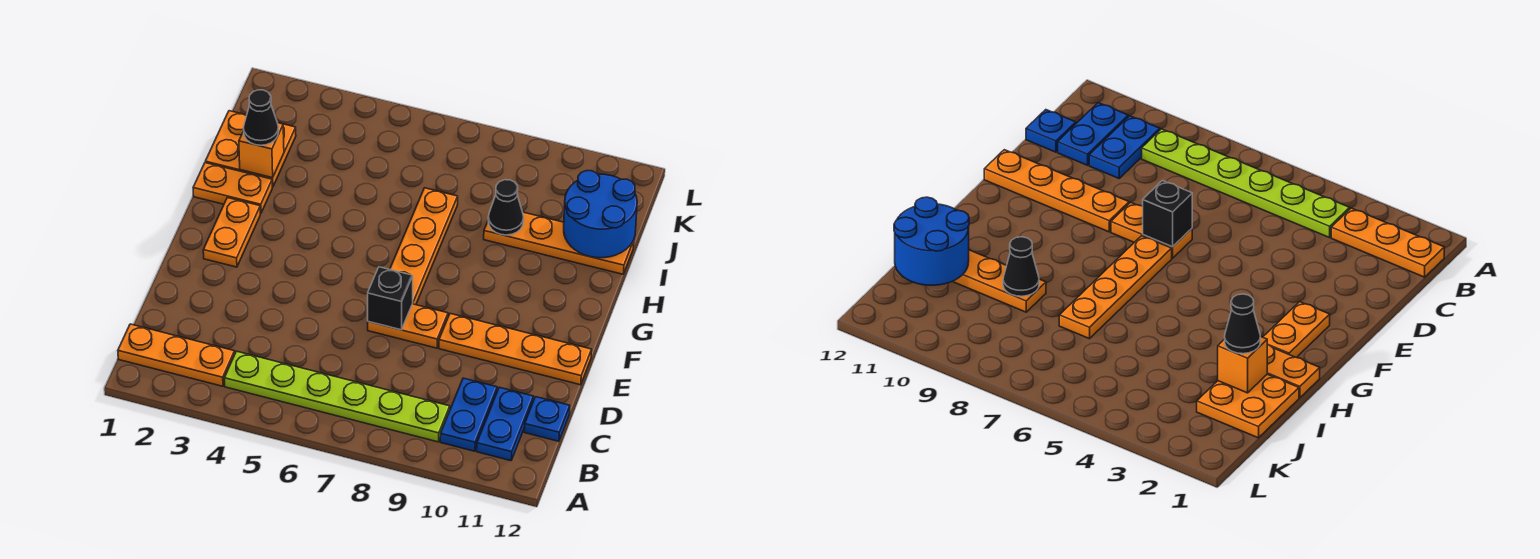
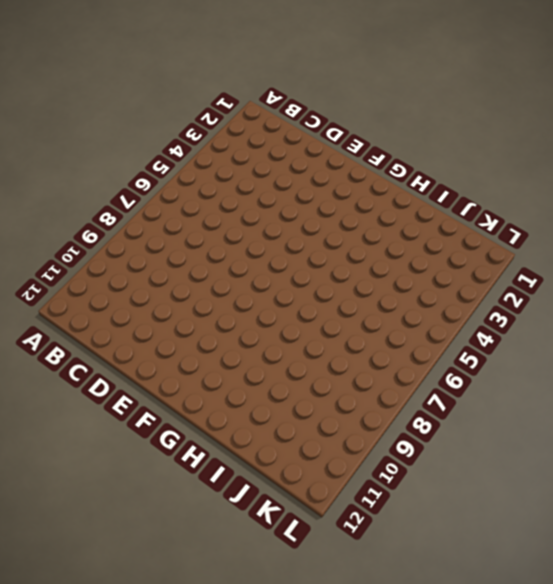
none -> orange 1x3 plate [118,324,235,386]
none -> lime 1x6 plate [224,351,450,442]
none -> blue 1x2 plate [440,378,497,451]

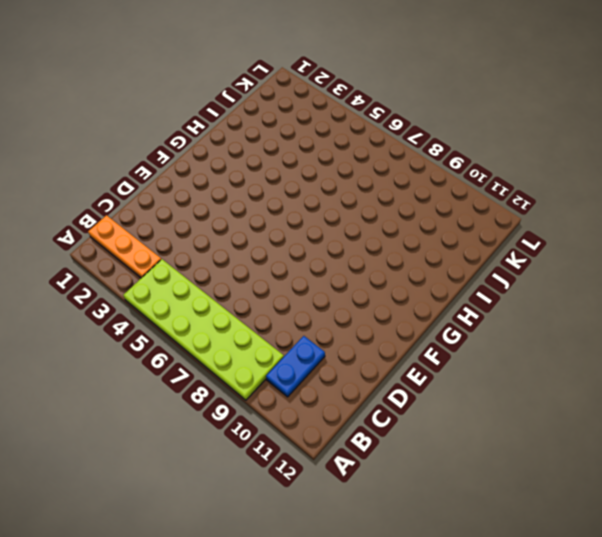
lime 2x6 plate [123,259,284,400] -> lime 1x6 plate [224,351,450,442]
none -> blue 1x2 plate [477,387,534,461]
none -> blue 1x1 plate [524,397,570,441]
none -> orange 1x2 plate [368,304,448,348]

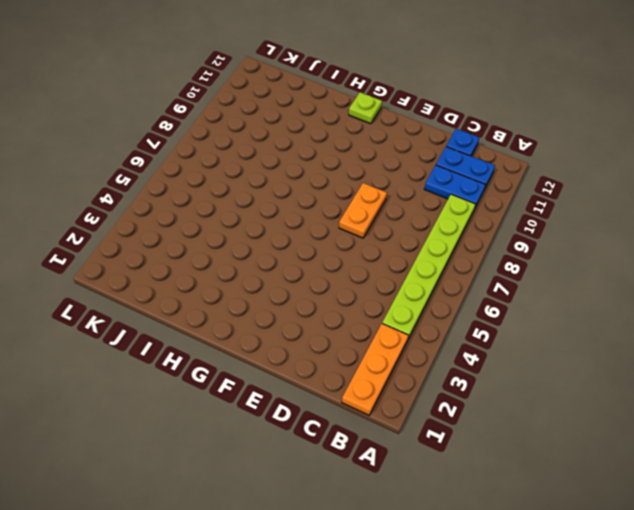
lime 1x1 plate [349,92,382,124] -> none
none -> orange 1x4 plate [439,314,592,385]
none -> orange 1x2 plate [203,198,260,267]
none -> orange 1x4 plate [390,188,458,305]

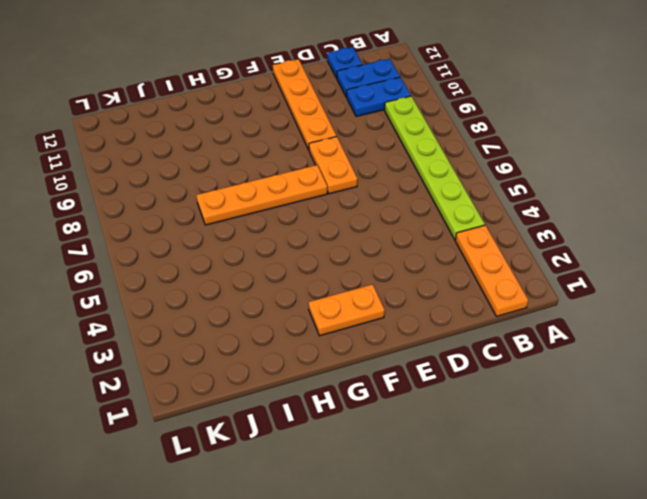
none -> orange 1x2 plate [193,163,272,214]
none -> orange 2x2 plate [205,111,296,187]
none -> orange 1x4 plate [484,212,634,274]

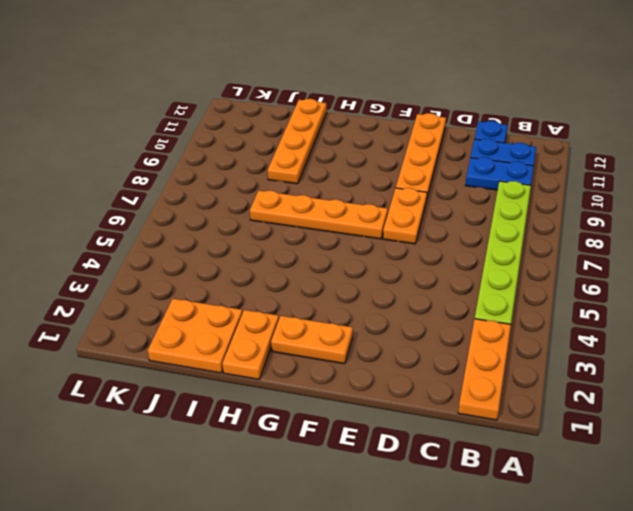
none -> black 1x1 brick [368,267,413,330]
none -> orange 1x1 brick [239,123,284,178]
none -> black 1x1 cone [488,180,524,235]

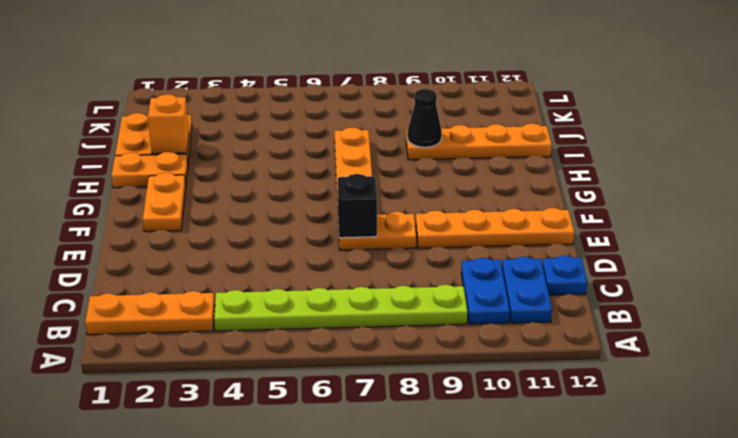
none -> blue 2x2 round brick [564,171,637,258]
none -> black 1x1 cone [243,90,279,145]

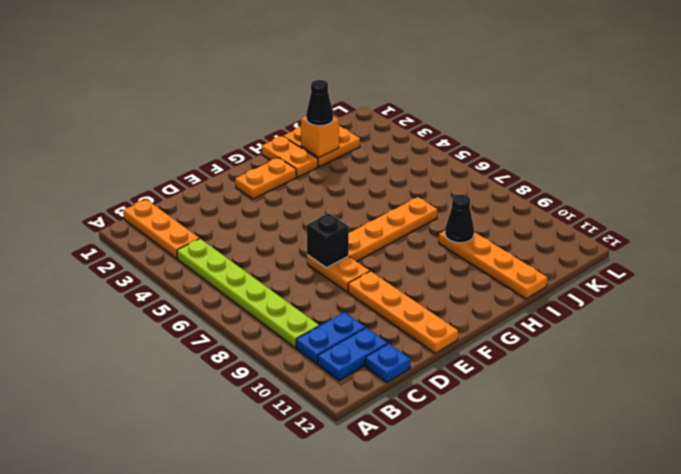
none -> blue 2x2 round brick [564,171,637,258]

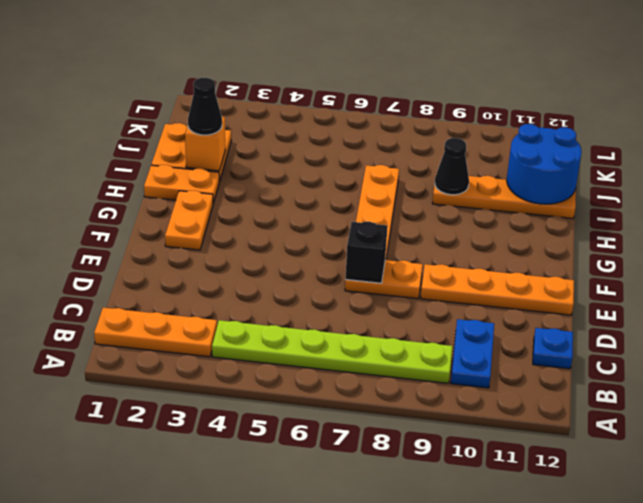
none -> blue 1x2 plate [477,387,534,461]

